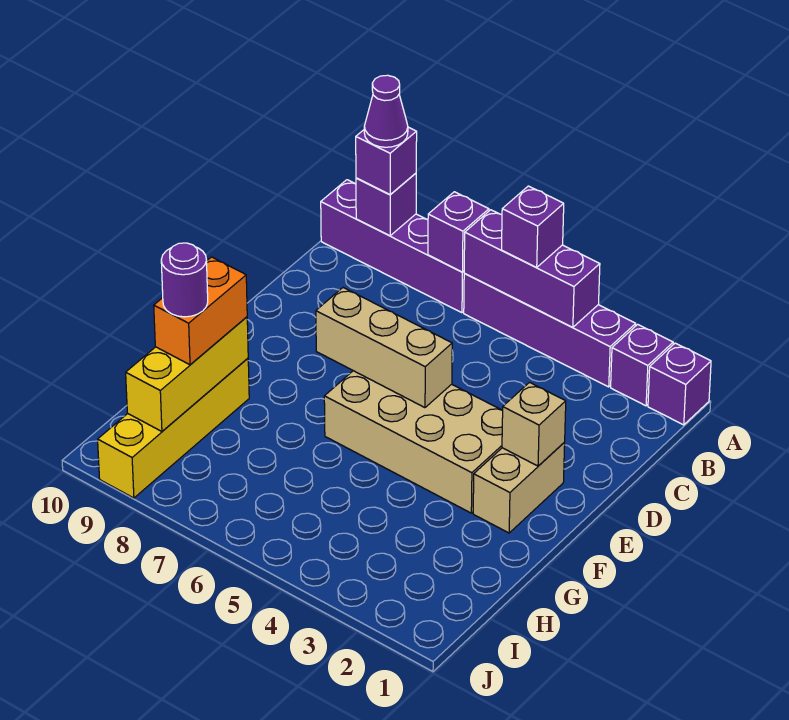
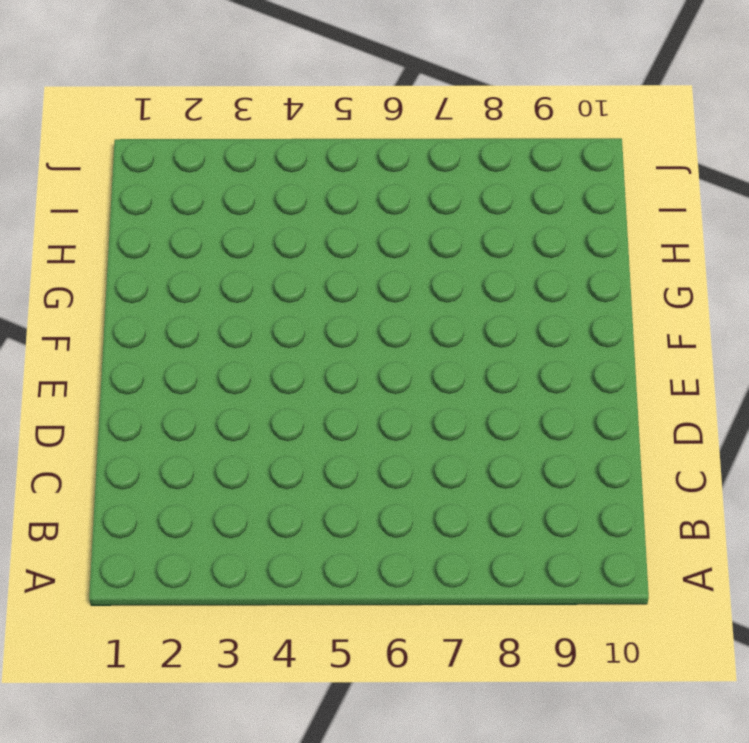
none -> purple 1x1 brick [648,343,711,425]
none -> purple 1x1 brick [611,324,673,406]
none -> purple 1x4 brick [464,274,636,387]

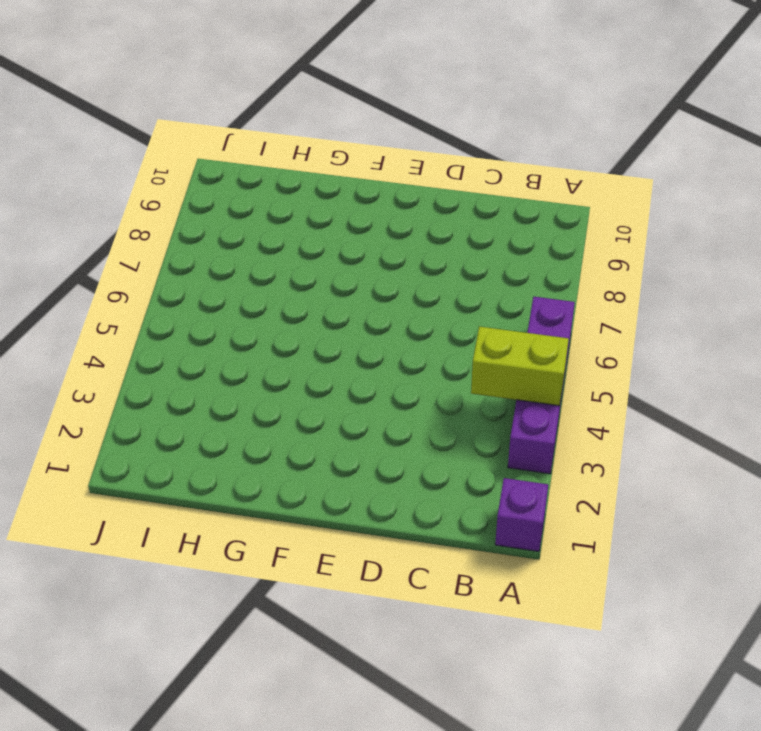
lime 1x2 brick [471,326,569,406] -> purple 1x3 brick [464,210,600,328]
none -> purple 1x1 brick [611,324,673,406]
none -> purple 1x4 brick [321,180,465,313]
none -> tan 1x2 brick [473,443,565,533]

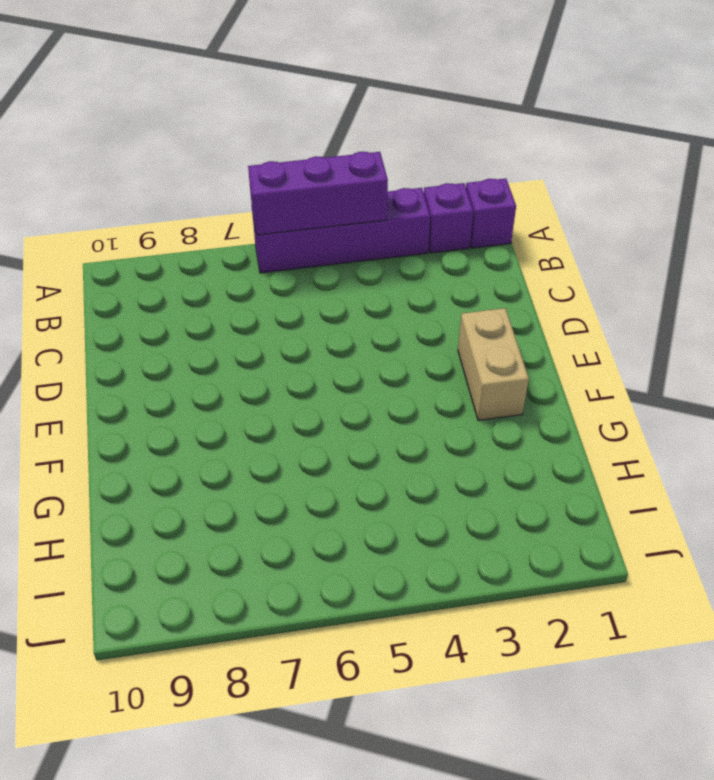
none -> purple 1x4 brick [321,180,465,313]
none -> tan 2x4 brick [324,371,503,513]
none -> yellow 1x4 brick [98,358,249,498]

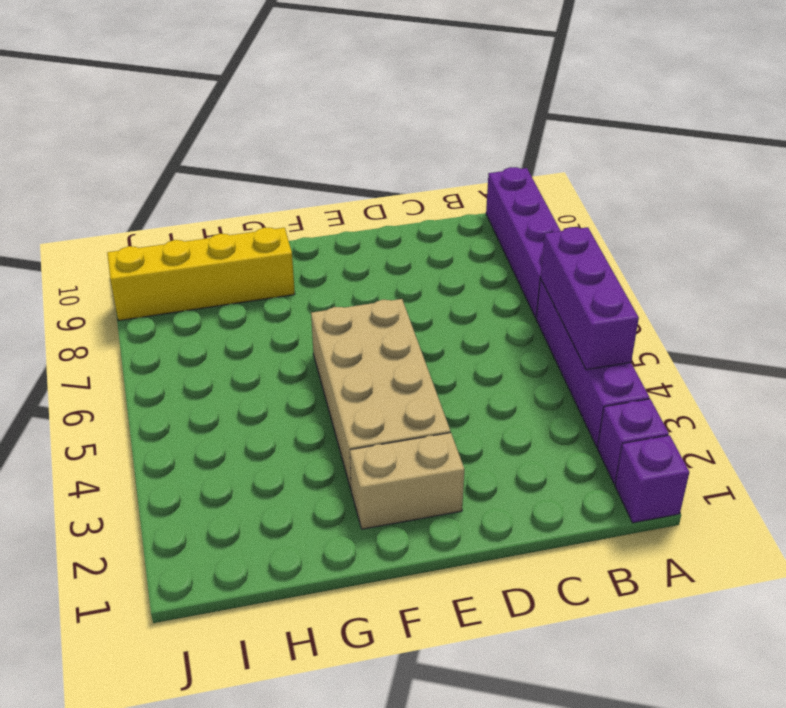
none -> purple 1x1 brick [428,192,489,272]
none -> purple 1x1 brick [356,173,416,236]
none -> tan 1x1 brick [502,382,566,466]

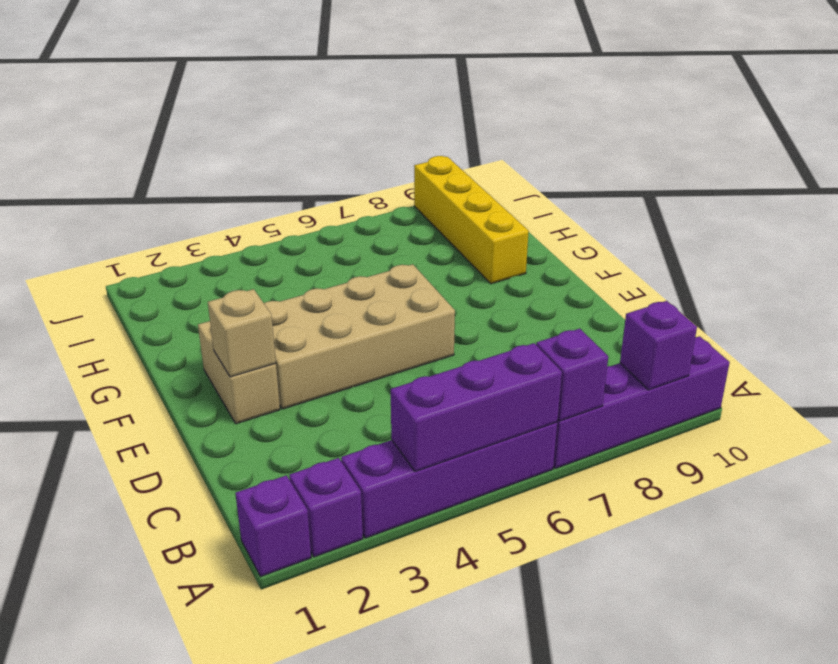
none -> tan 1x3 brick [316,288,452,408]
none -> yellow 1x3 brick [126,317,248,431]
none -> purple 1x1 brick [501,186,564,268]

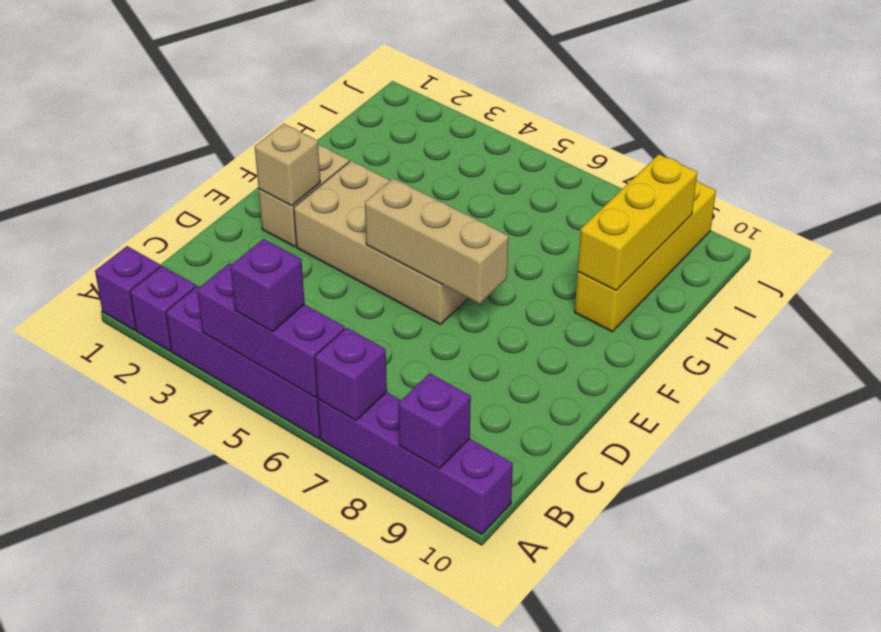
none -> purple 1x1 brick [356,127,417,195]
none -> orange 1x2 brick [154,257,247,365]
none -> purple 1x1 cone [364,75,408,147]

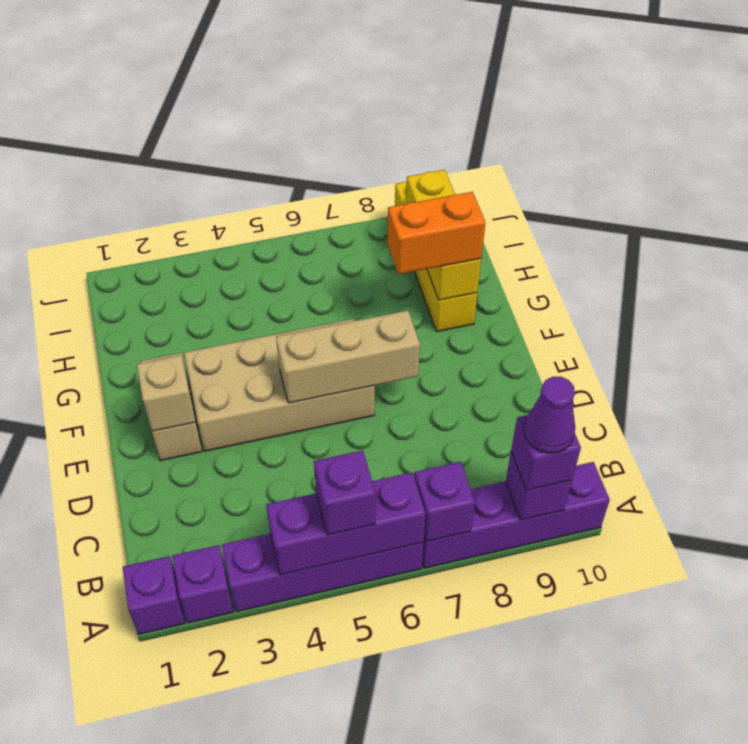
orange 1x2 brick [387,192,485,274] -> orange 1x2 brick turned to [154,257,247,365]
none -> purple 1x1 round brick [161,243,208,317]

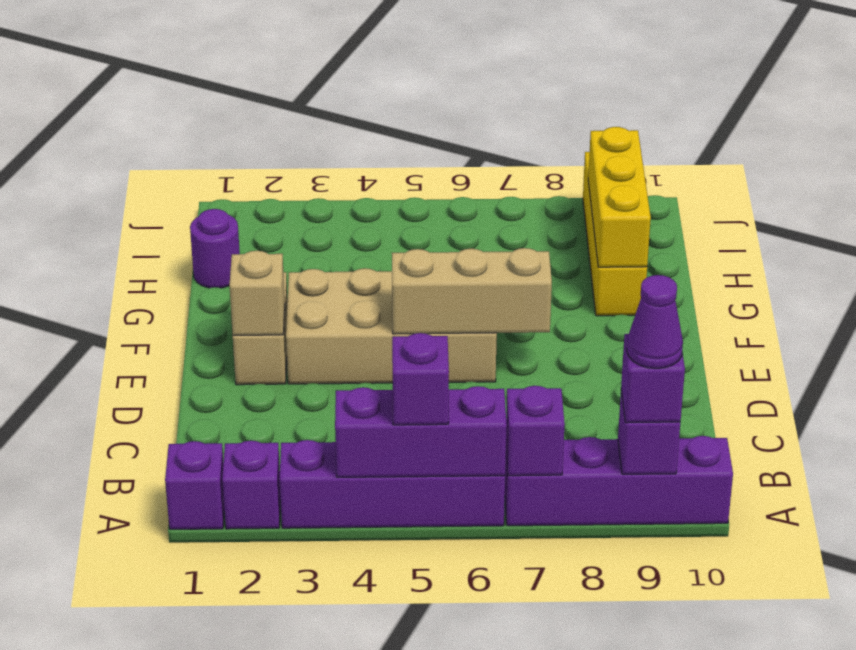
purple 1x1 round brick [190,209,240,288] -> purple 1x1 round brick moved to [161,243,208,317]
none -> orange 1x2 brick [154,257,247,365]

